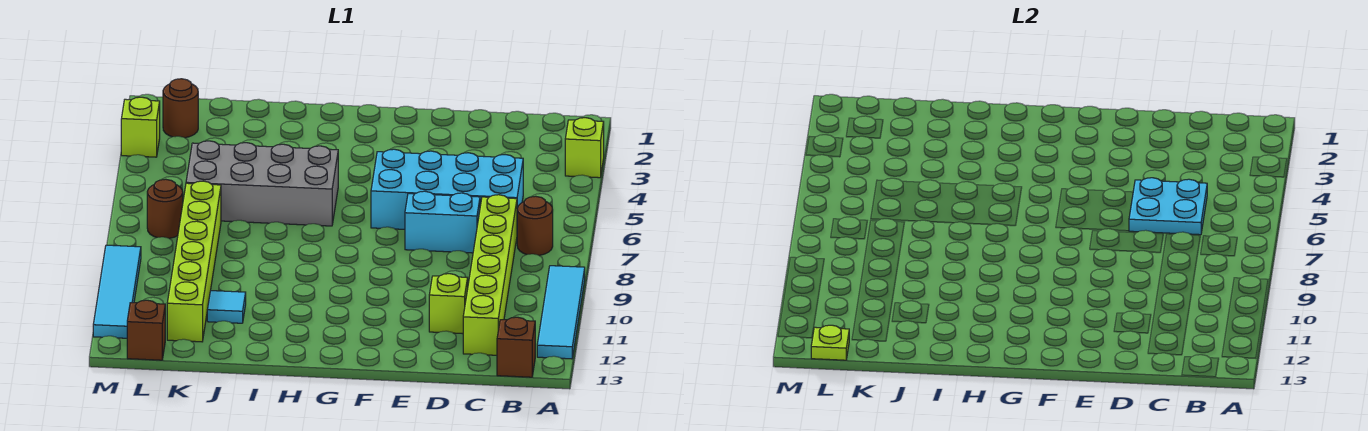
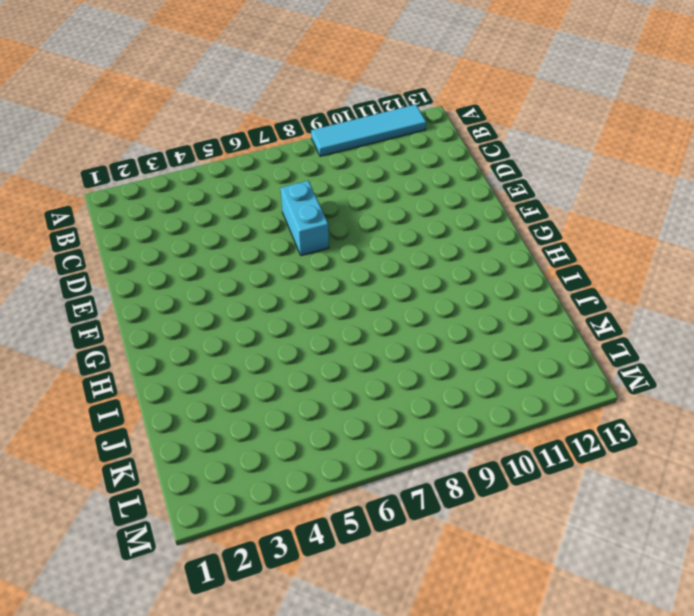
none -> lime 1x1 brick [565,118,604,178]
none -> brown 1x1 round brick [517,196,553,255]
none -> brown 1x1 brick [497,317,535,377]

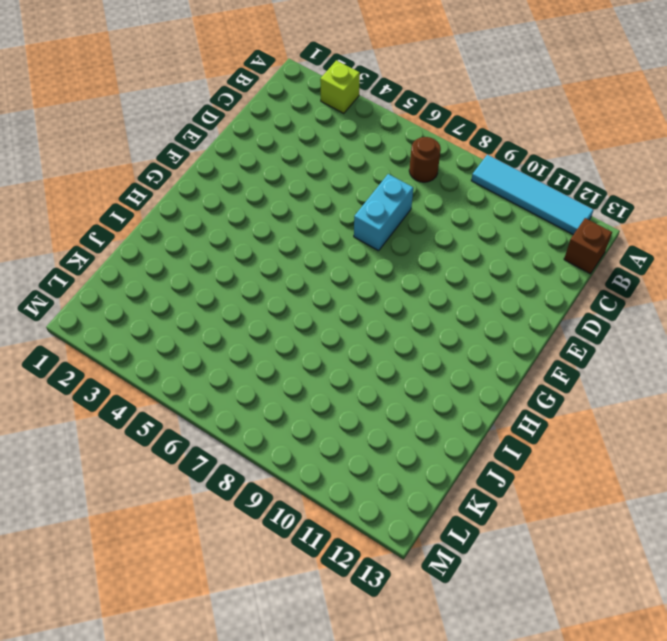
none -> cyan 2x4 brick [371,149,523,229]
none -> lime 1x6 brick [463,195,517,355]
none -> lime 1x1 brick [429,274,468,334]

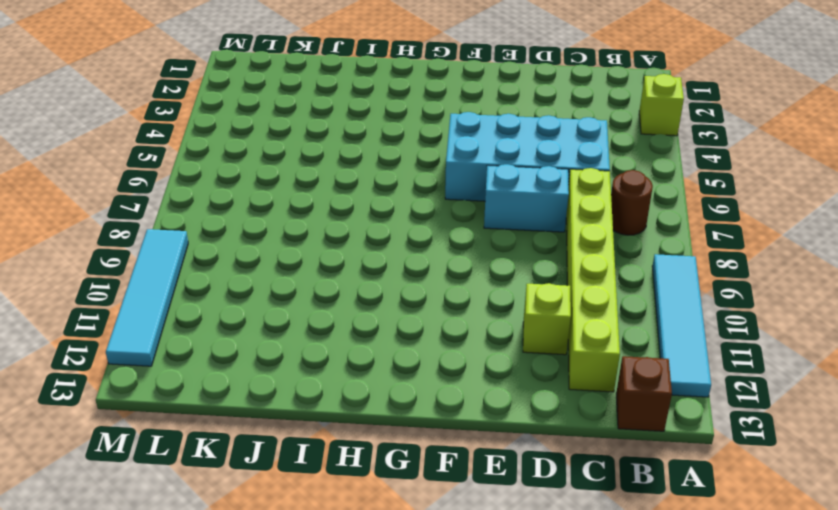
none -> grey 2x4 brick [186,141,338,226]
none -> cyan 1x1 tile [207,291,246,323]
none -> lime 1x6 brick [167,181,221,342]

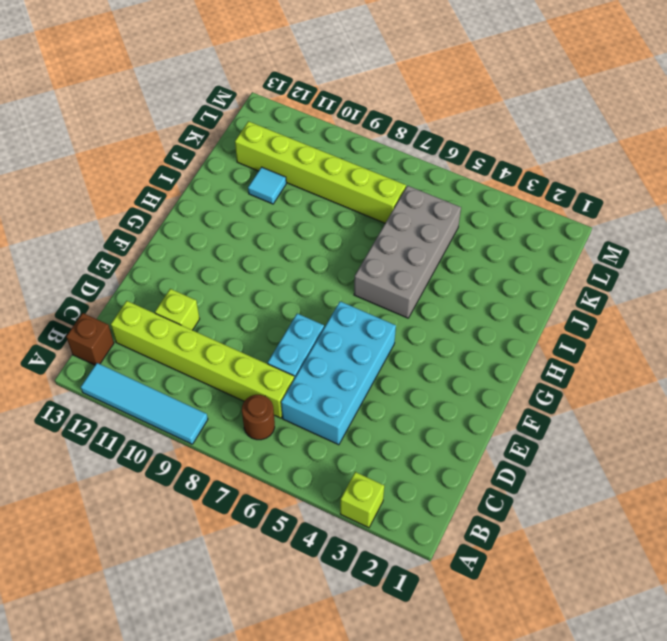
none -> brown 1x1 round brick [163,79,198,138]
none -> brown 1x1 round brick [147,179,183,238]
none -> brown 1x1 brick [127,300,165,360]

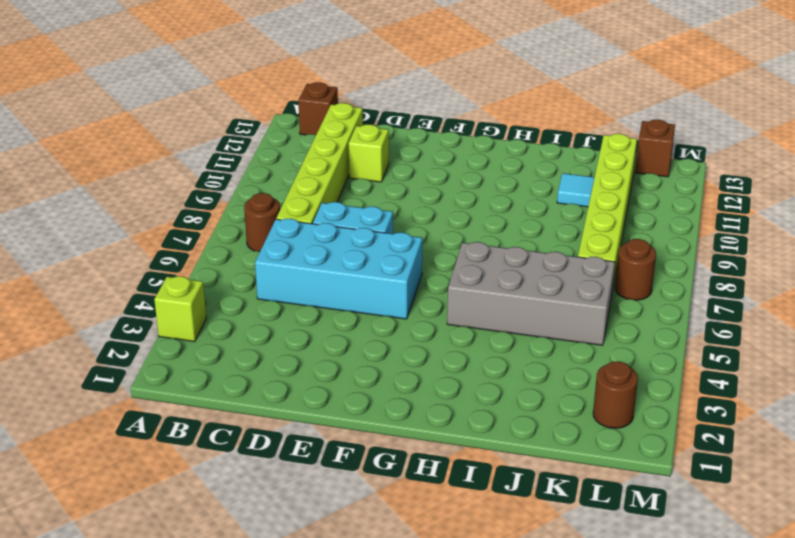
none -> cyan 1x4 tile [537,266,585,359]
none -> lime 1x1 brick [121,97,160,157]
none -> cyan 1x4 tile [93,245,141,338]

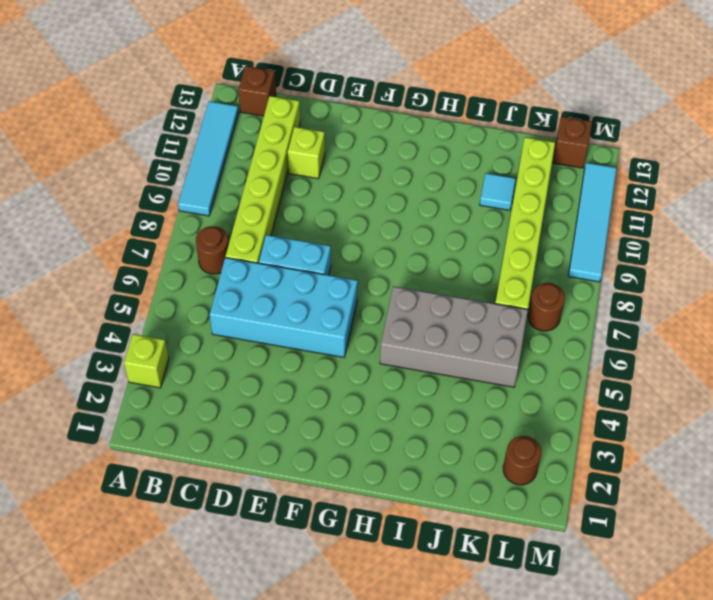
none -> lime 1x1 brick [121,97,160,157]
none -> cyan 2x2 plate [1129,178,1207,235]
none -> lime 1x1 plate [811,325,849,360]

